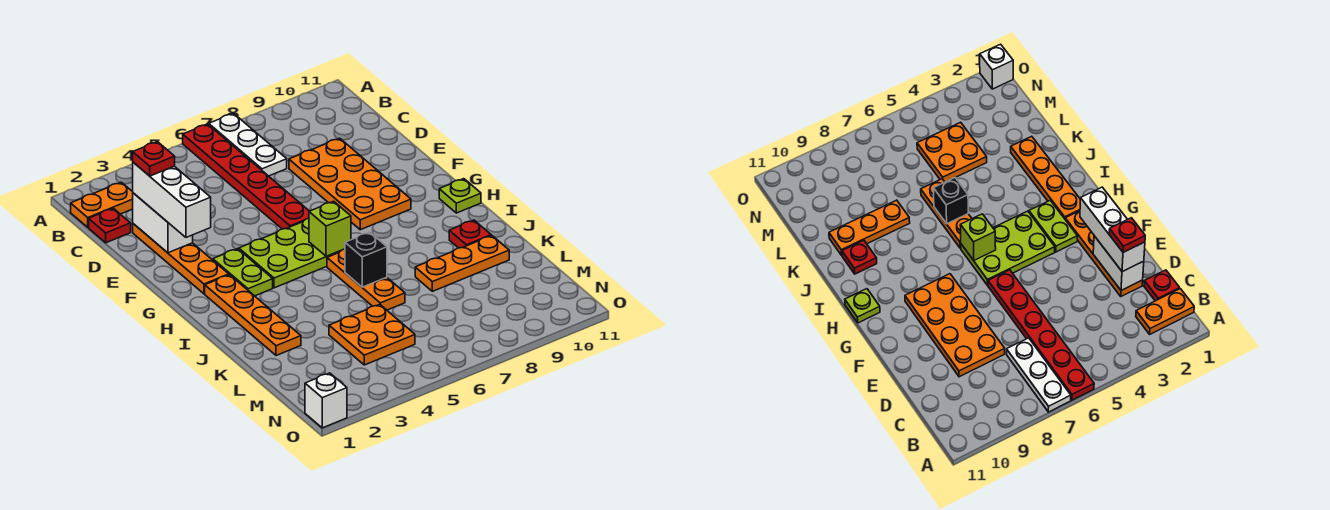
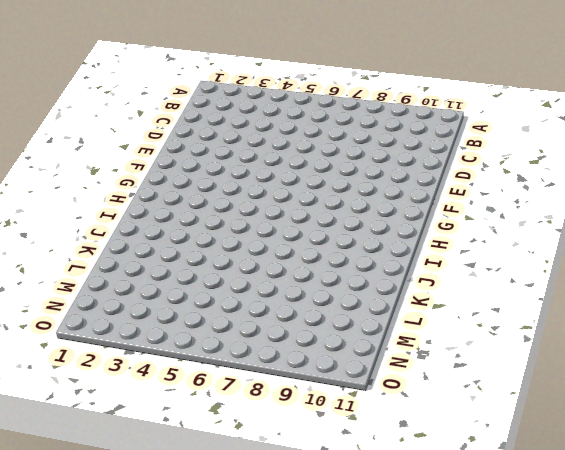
none -> red 1x6 plate [183,124,309,229]
none -> white 1x3 plate [209,113,287,176]
none -> orange 1x2 plate [71,182,133,227]

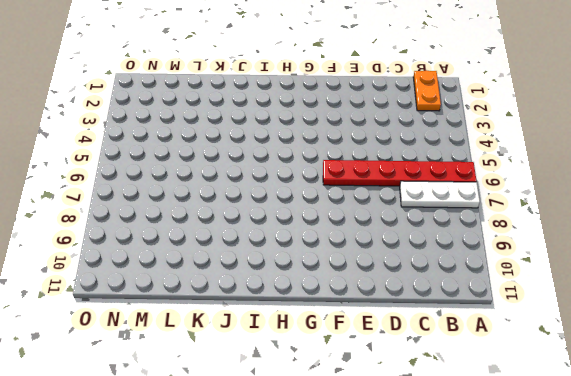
none -> red 1x1 plate [89,208,131,243]
none -> orange 1x4 plate [133,224,229,294]
none -> orange 2x4 plate [289,138,411,230]

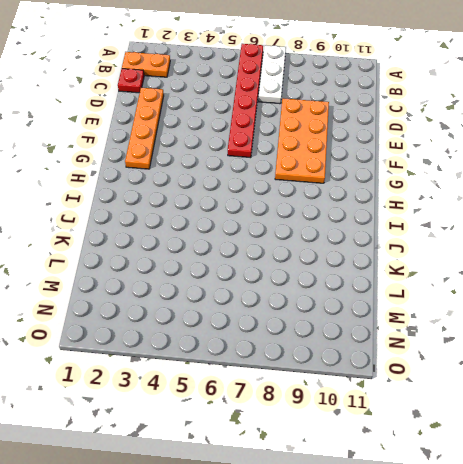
none -> lime 1x2 plate [213,249,273,296]
none -> lime 2x3 plate [239,218,340,288]
none -> orange 1x4 plate [205,275,301,356]

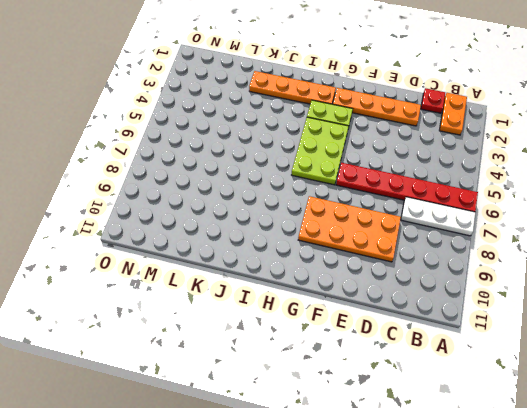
none -> lime 1x1 plate [439,179,481,213]
none -> orange 1x3 plate [327,249,405,310]
none -> red 1x1 plate [449,220,491,248]

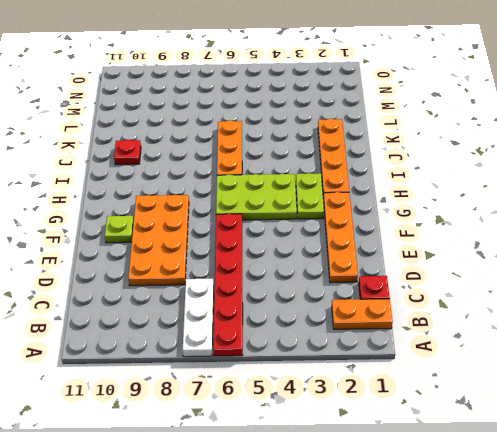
lime 1x1 plate [105,216,134,243] -> lime 1x1 plate moved to [439,179,481,213]
none -> orange 1x3 plate [415,236,509,291]
none -> orange 2x2 plate [329,304,415,365]
none -> white 1x1 brick [305,373,347,428]

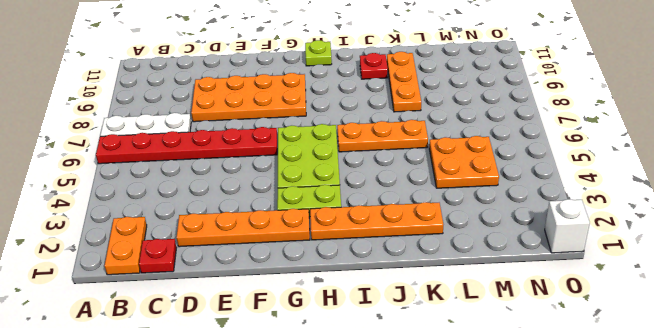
none -> white 1x2 brick [132,193,193,253]
none -> lime 1x1 brick [309,201,351,256]
none -> black 1x1 brick [345,232,387,287]

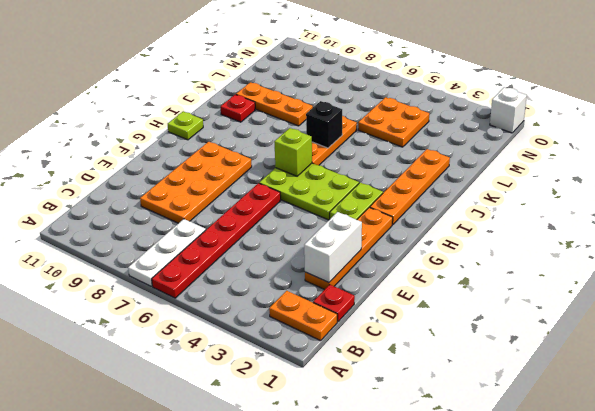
none -> white 1x3 brick [133,162,211,237]
none -> red 1x1 plate [133,142,175,176]

